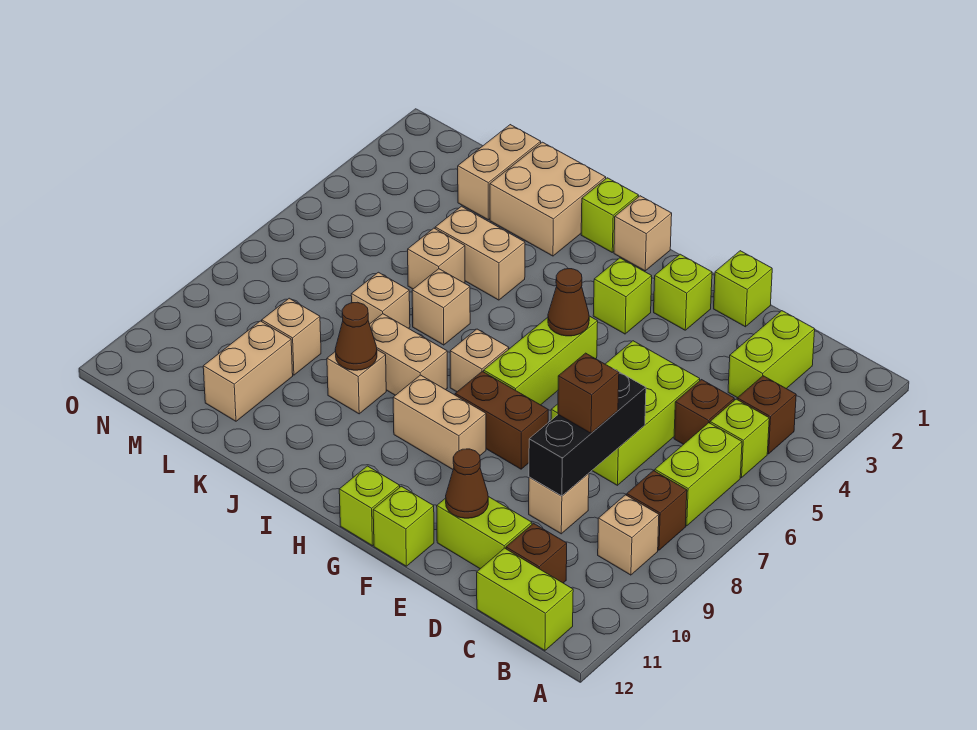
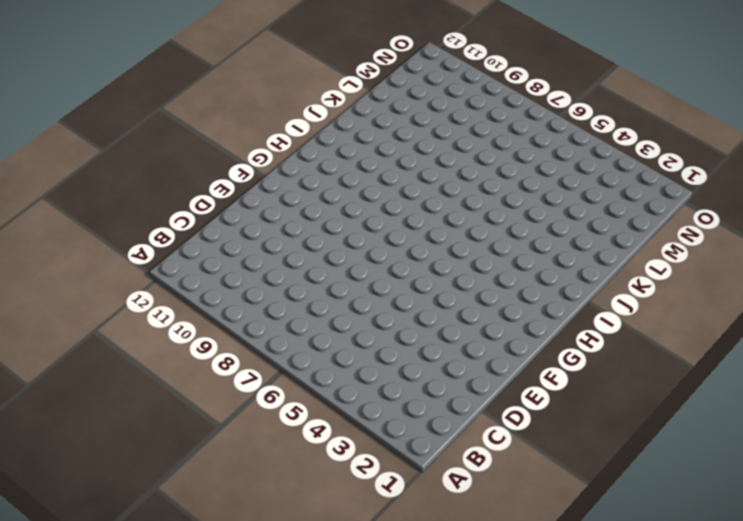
none -> brown 1x1 brick [737,376,796,454]
none -> lime 1x1 brick [710,399,769,478]
none -> lime 1x2 brick [655,423,742,526]
none -> brown 1x1 brick [627,470,687,550]

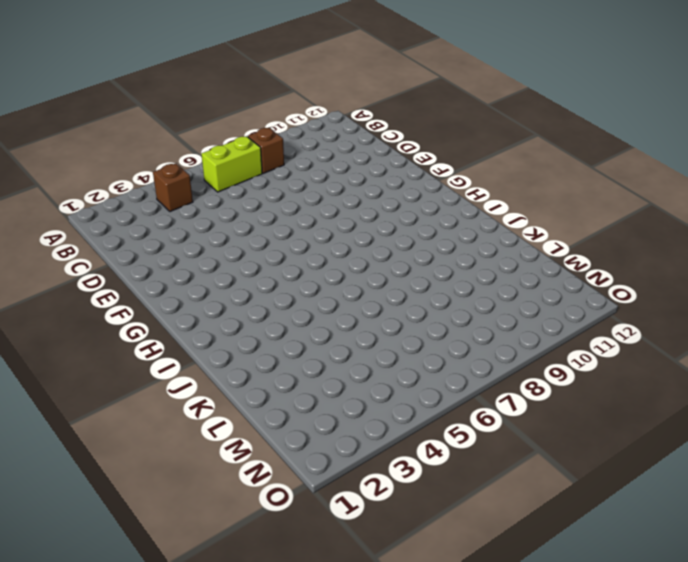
none -> lime 1x1 brick [710,399,769,478]
none -> tan 1x1 brick [598,495,659,575]
none -> lime 1x2 brick [477,548,573,650]
none -> lime 1x2 brick [728,311,815,398]

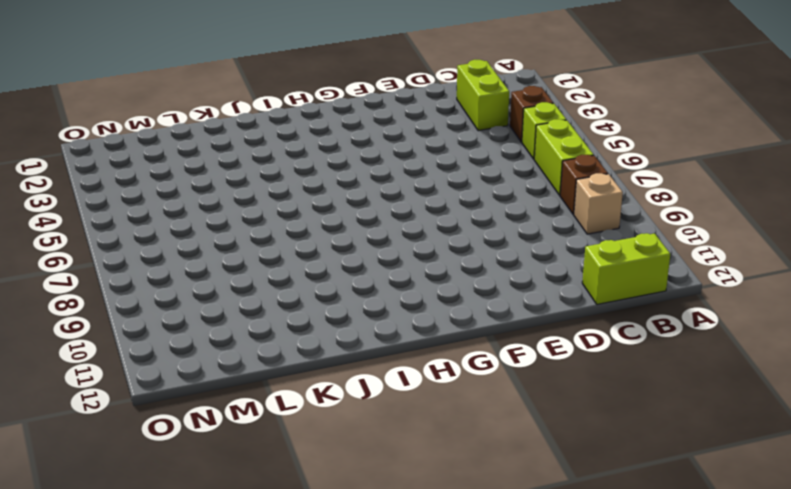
none -> brown 1x1 brick [674,380,734,444]
none -> brown 1x1 brick [506,523,567,583]
none -> lime 2x3 brick [551,341,700,485]
none -> tan 1x1 brick [529,473,589,534]

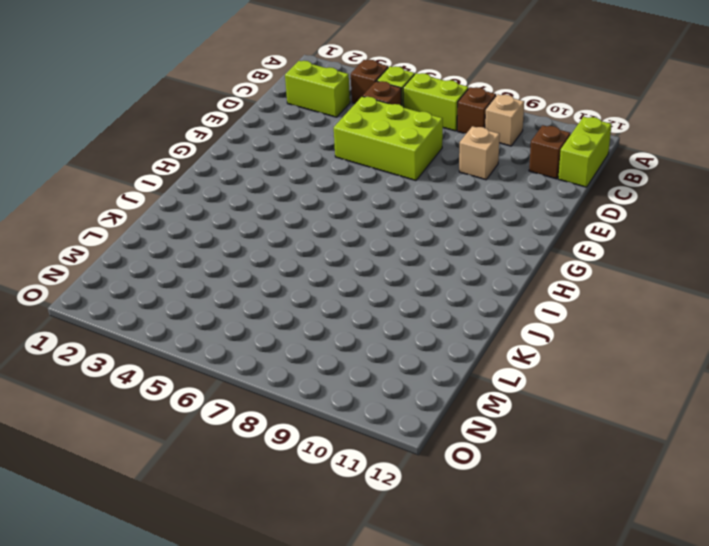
none -> lime 1x2 brick [437,497,532,569]
none -> lime 1x1 brick [714,251,772,327]
none -> lime 1x1 brick [654,254,712,330]
none -> brown 1x2 brick [455,371,548,469]

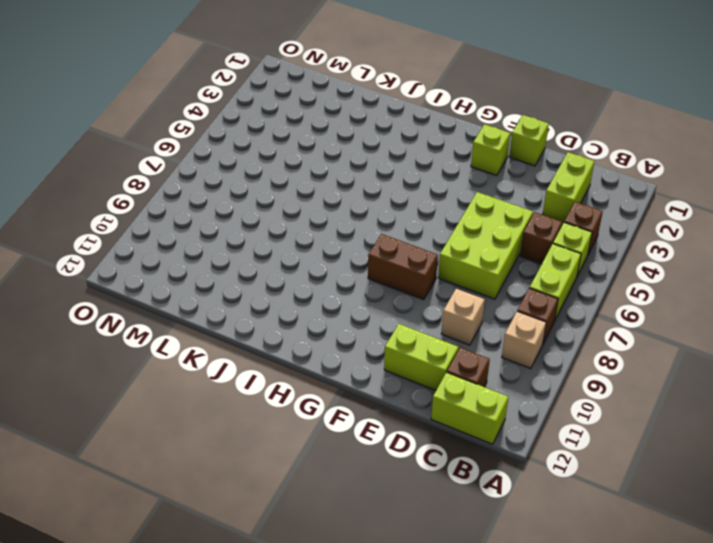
none -> lime 1x1 brick [373,486,434,566]
none -> lime 1x1 brick [593,258,652,334]
none -> lime 1x3 brick [484,316,598,405]
none -> tan 1x2 brick [393,375,486,469]

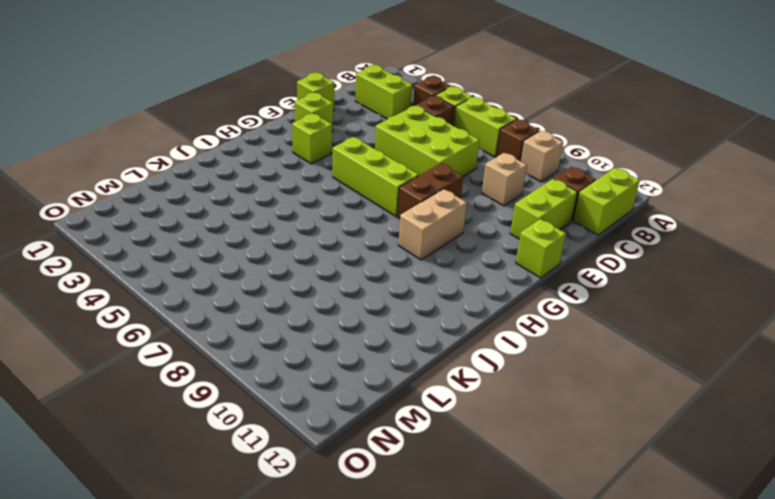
none -> lime 1x1 brick [339,466,400,546]
none -> tan 1x1 brick [614,196,672,271]
none -> tan 1x1 brick [450,329,509,392]
none -> lime 1x1 brick [581,178,639,252]

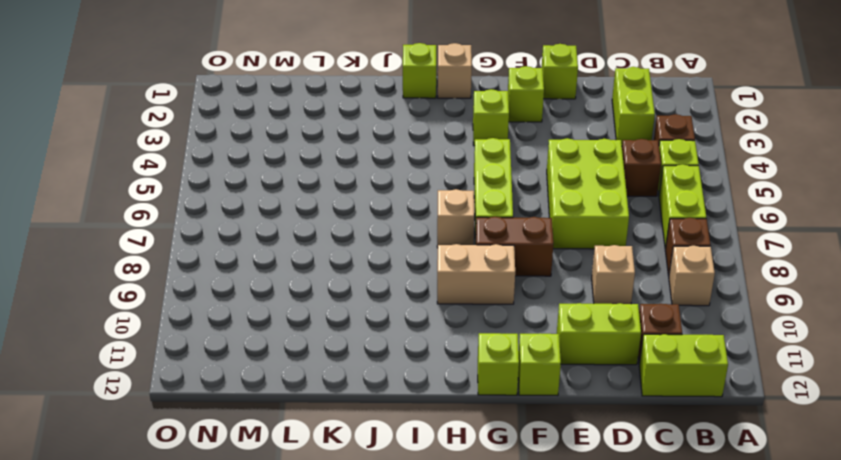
none -> tan 1x2 brick [370,314,447,395]
none -> tan 2x2 brick [490,142,606,256]
none -> tan 1x2 brick [435,206,525,300]
none -> tan 1x1 brick [412,269,470,345]

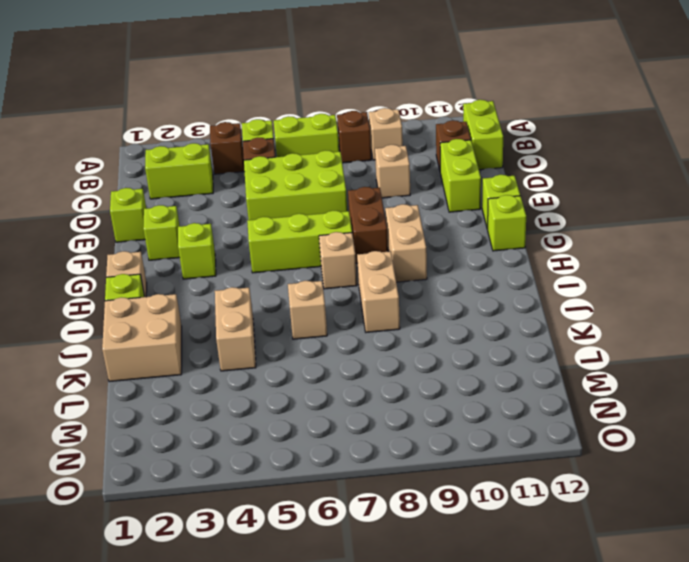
none -> tan 1x1 brick [327,350,386,414]
none -> tan 1x1 brick [408,228,465,289]
none -> tan 1x1 brick [351,272,410,328]
none -> tan 1x2 brick [458,125,541,220]

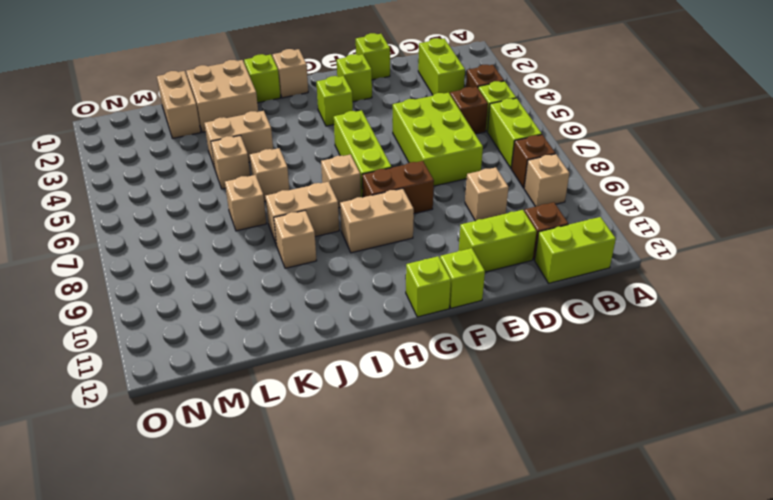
none -> tan 1x1 brick [262,298,321,375]
none -> tan 1x2 brick [203,321,293,421]
none -> black 1x3 brick [529,370,646,496]
none -> brown 1x1 cone [446,449,488,518]

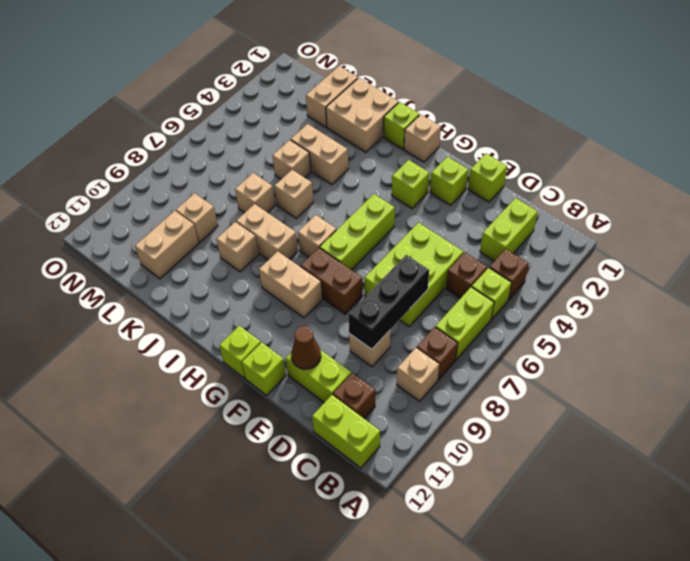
none -> brown 1x1 cone [548,269,589,336]
none -> brown 1x1 cone [335,302,377,370]
none -> brown 1x1 brick [558,353,619,433]

